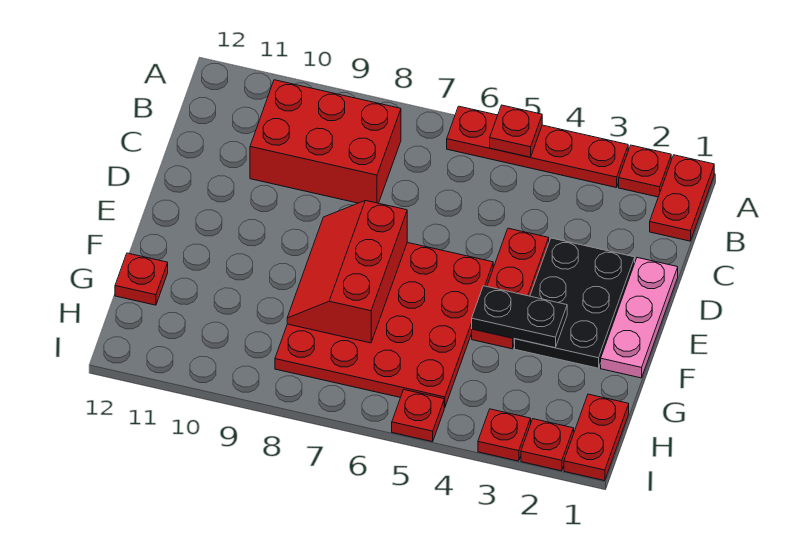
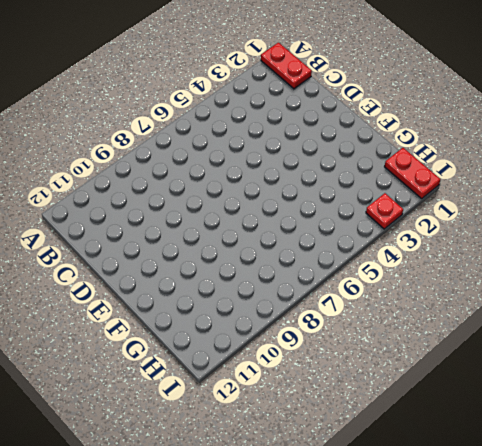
none -> red 1x1 plate [619,145,671,197]
none -> red 1x4 plate [447,106,628,188]
none -> red 2x3 brick [250,80,401,203]

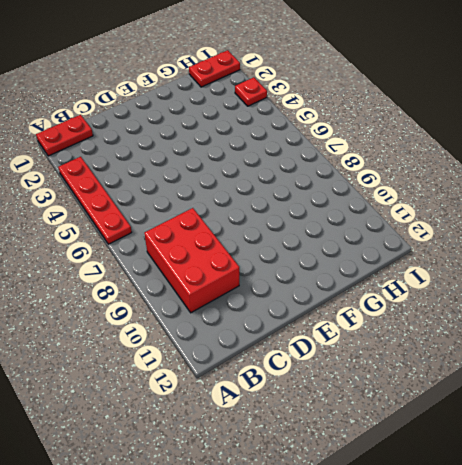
none -> red 1x1 plate [619,145,671,197]
none -> pink 1x3 plate [601,258,678,378]
none -> black 2x3 plate [515,238,635,368]

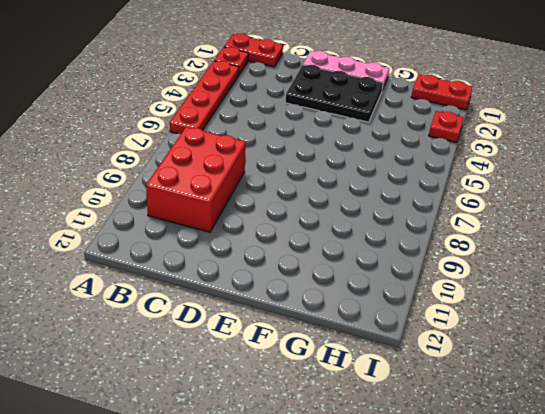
none -> red 1x3 plate [472,228,549,349]
none -> red 4x4 plate [275,243,493,407]
none -> red 1x1 plate [115,253,168,305]

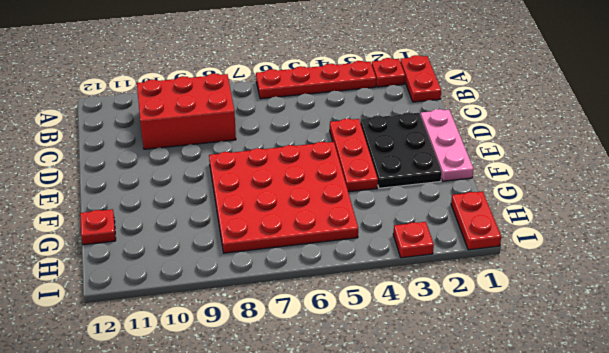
none -> red 1x1 plate [521,419,574,471]
none -> red 1x1 plate [392,390,444,442]
none -> red 1x1 plate [490,105,542,157]

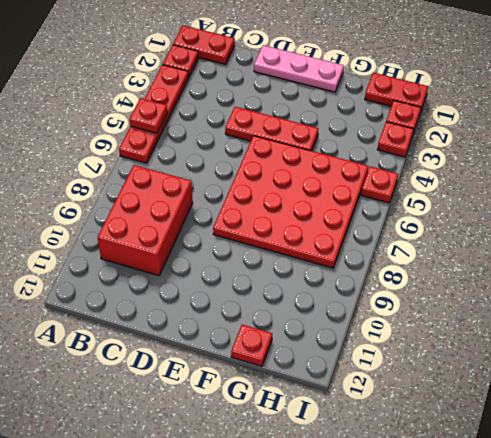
none -> black 2x3 plate [515,238,635,368]
none -> red 2x3 slope [287,201,407,343]
none -> black 1x2 plate [472,286,567,348]

